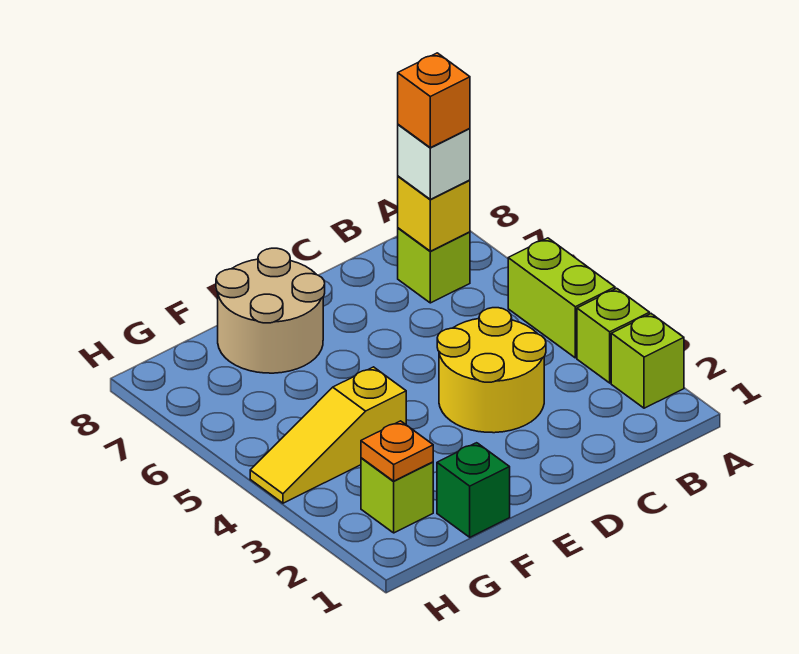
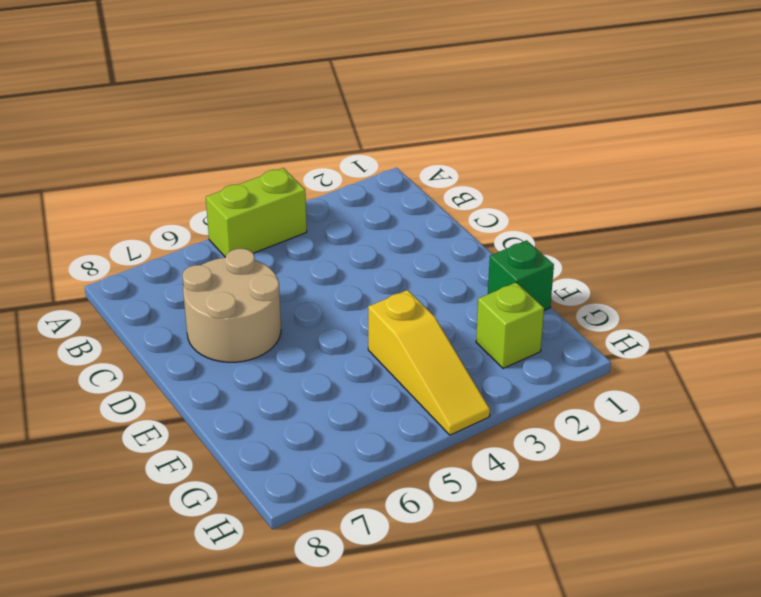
tan 2x2 round brick [182,249,281,362] -> tan 2x2 round brick moved to [216,248,325,373]
none -> lime 1x1 brick [611,314,684,408]
none -> lime 1x1 brick [577,288,650,383]
none -> lime 1x1 brick [398,228,470,303]

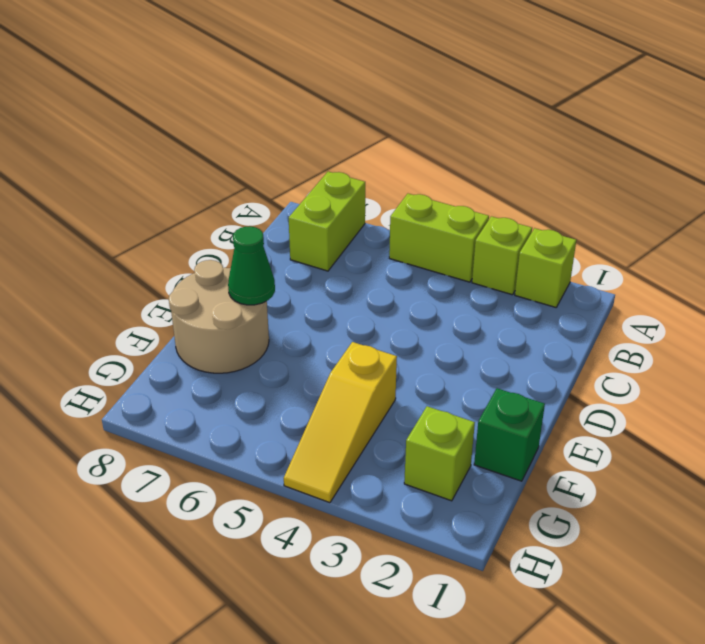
lime 1x2 brick [289,172,365,271] -> lime 1x1 brick [398,228,470,303]
green 1x1 cone [228,226,275,305] -> none
none -> yellow 2x2 round brick [437,308,546,433]
none -> yellow 1x1 brick [398,176,470,251]
none -> orange 1x1 plate [361,421,433,481]

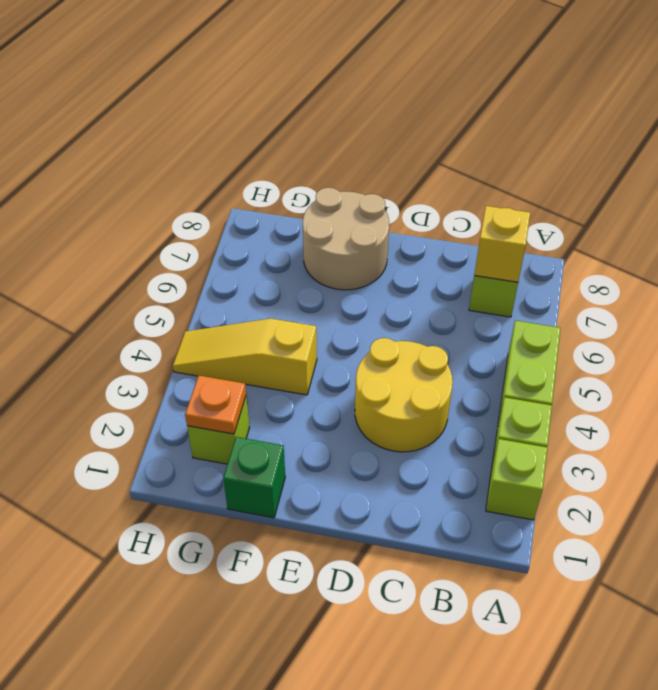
none -> white 1x1 brick [398,125,470,199]
none -> orange 1x1 brick [398,53,470,148]

